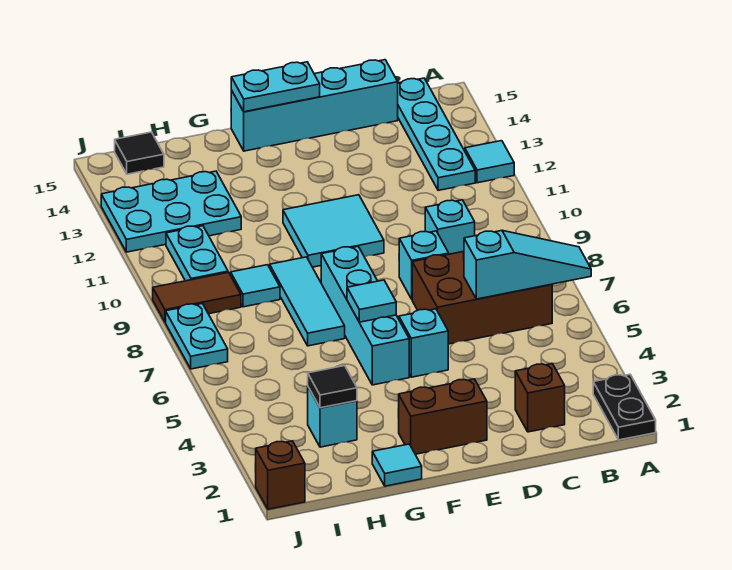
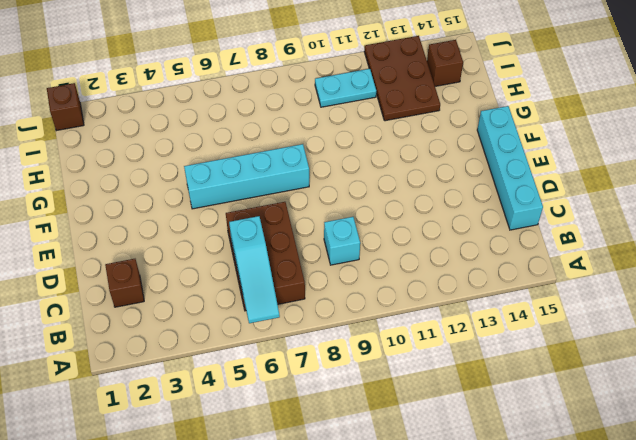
brown 2x3 plate [364,36,440,121] -> cyan 2x3 plate [101,171,241,252]
brown 1x1 brick [427,40,463,86] -> none
none -> black 1x2 plate [593,375,656,440]
none -> cyan 1x1 tile [465,141,514,183]
none -> cyan 1x4 plate [398,78,475,190]

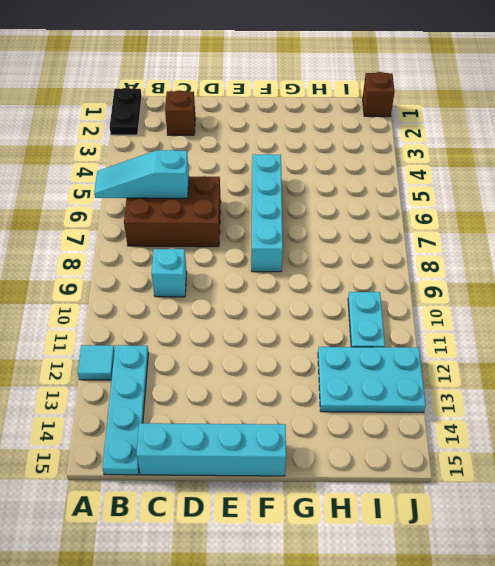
none -> cyan 1x1 brick [399,231,449,299]
none -> brown 1x2 brick [399,379,487,454]
none -> cyan 1x1 brick [399,309,448,377]

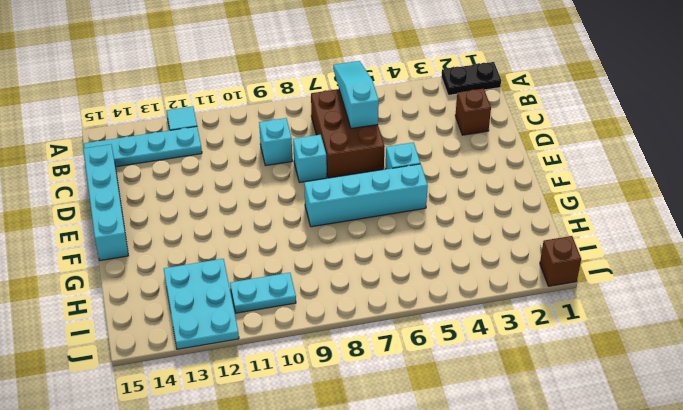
none -> brown 1x2 brick [399,379,487,454]
none -> cyan 2x2 tile [283,195,384,267]
none -> cyan 1x1 tile [372,444,422,486]

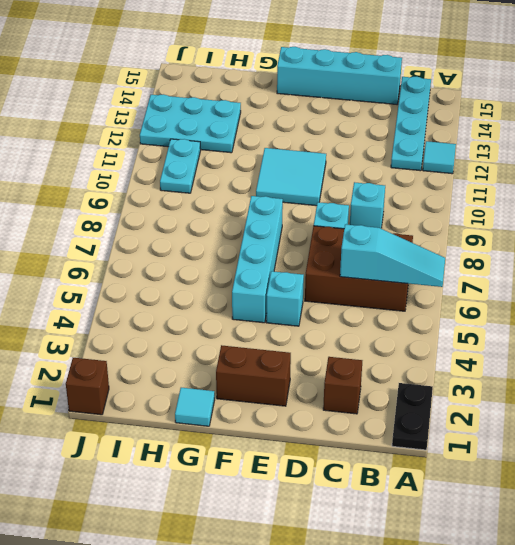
none -> cyan 1x3 tile [270,257,345,346]
none -> cyan 1x1 brick [308,387,357,447]
none -> cyan 1x1 tile [231,265,280,307]

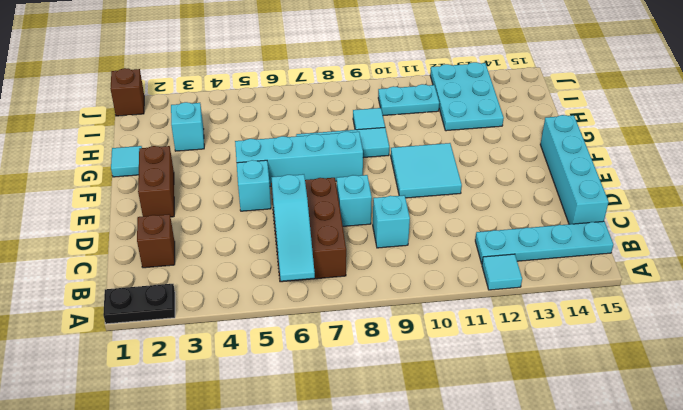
none -> brown 1x2 tile [153,272,241,322]
none -> black 1x1 tile [115,132,164,174]
none -> cyan 1x2 plate [166,304,228,369]

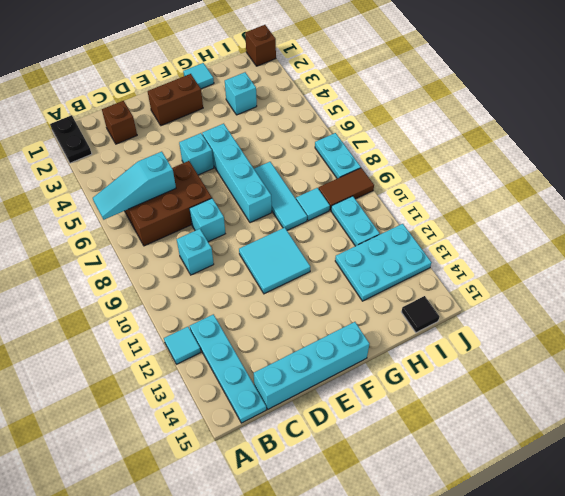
none -> cyan 1x2 plate [231,62,320,112]
none -> cyan 1x1 tile [347,280,396,322]
none -> black 1x1 tile [308,366,357,408]

